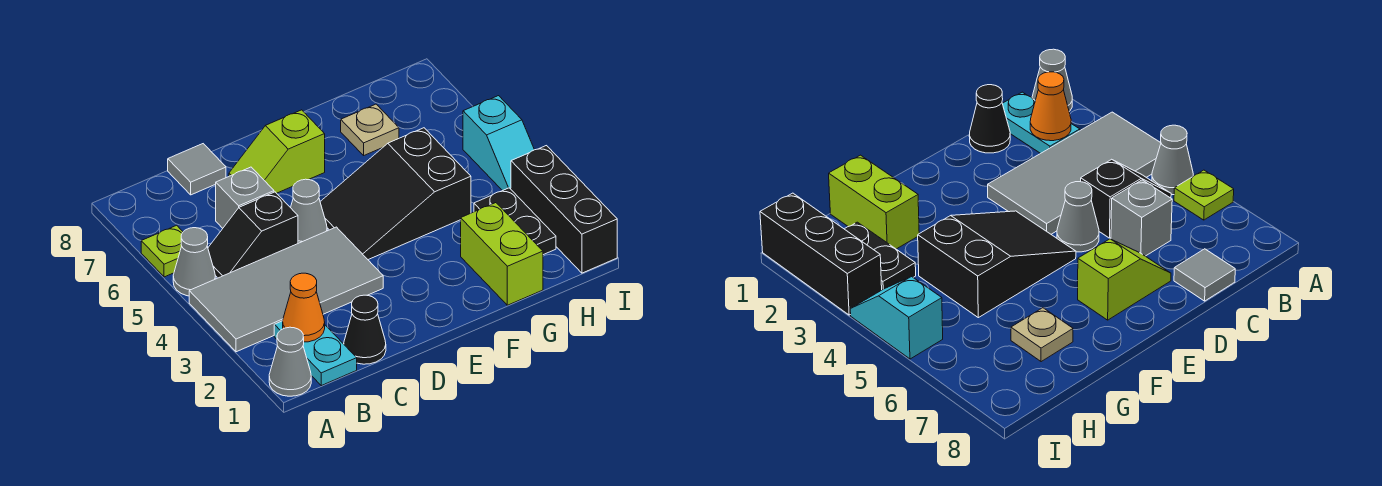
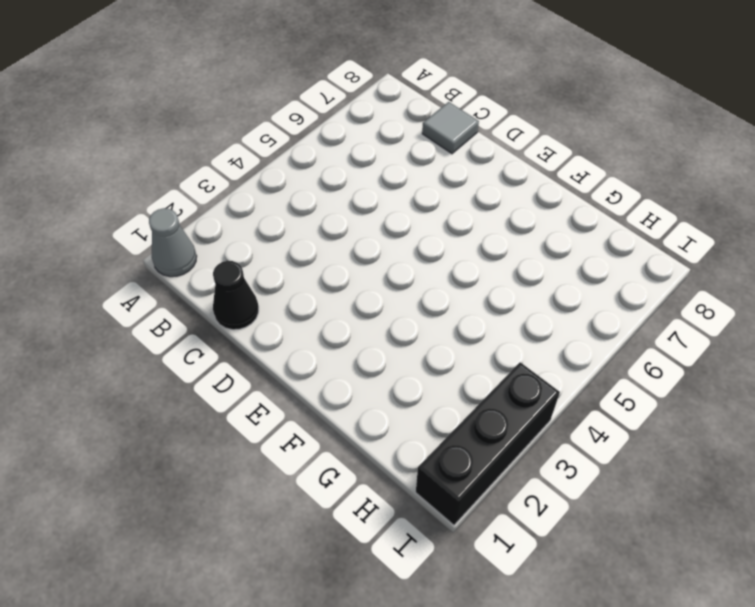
none -> grey 2x4 tile [189,227,383,352]
none -> grey 1x1 cone [173,228,215,296]
none -> lime 1x1 plate [141,225,183,277]

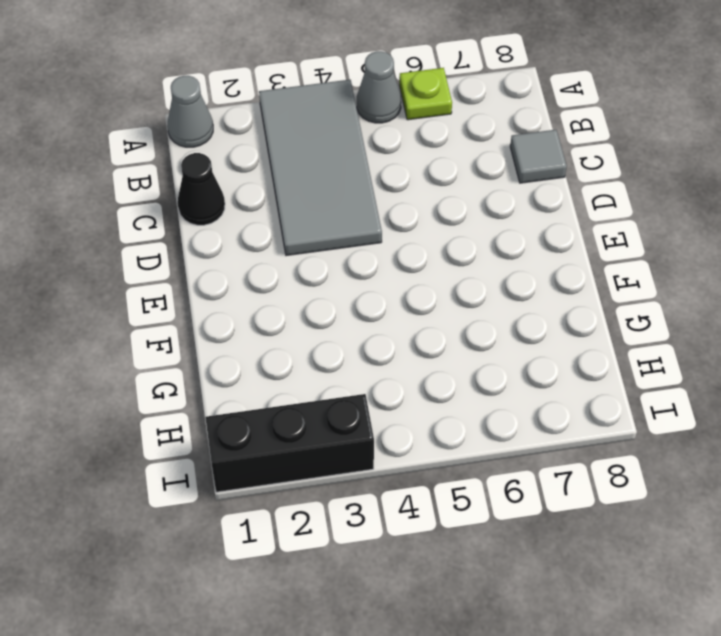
none -> cyan 1x2 plate [274,321,357,386]
none -> black 1x2 slope [208,192,298,278]
none -> grey 1x1 brick [216,167,274,228]

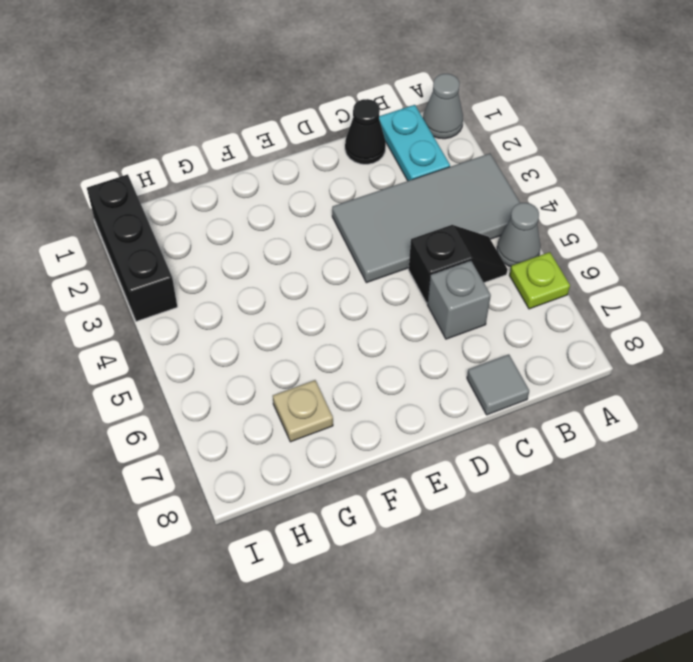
none -> grey 1x1 cone [291,179,327,243]
none -> lime 1x2 slope [229,110,325,193]
none -> black 2x3 slope [320,128,471,260]

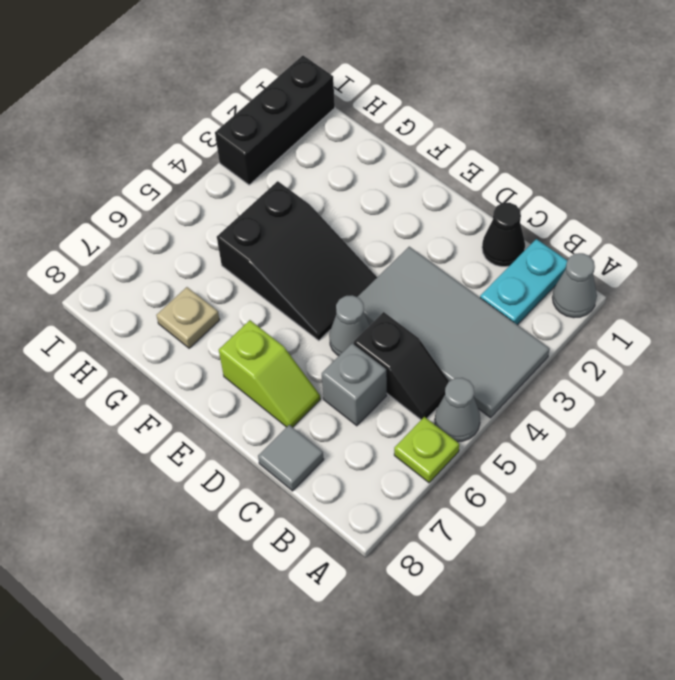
none -> lime 1x2 brick [461,203,543,305]
none -> black 1x2 plate [474,188,556,255]
none -> cyan 1x2 slope [463,96,534,191]

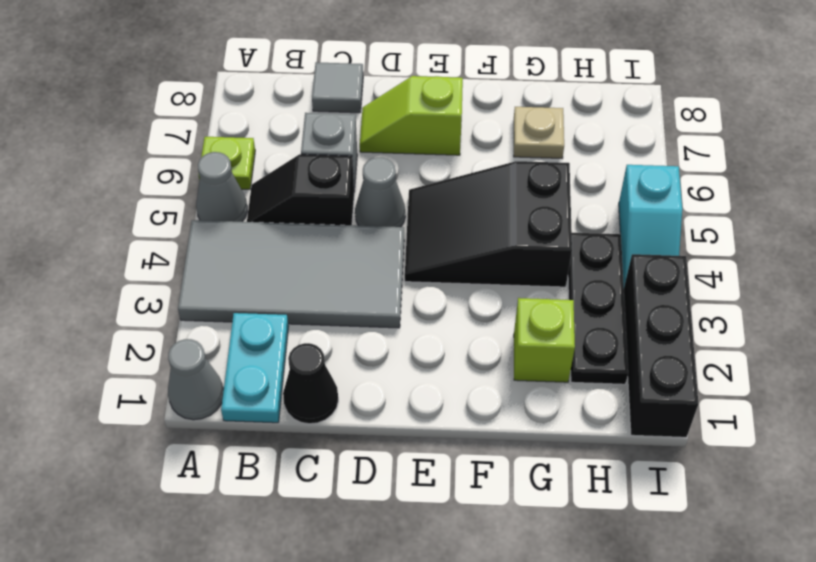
lime 1x1 brick [514,298,575,382] -> lime 1x2 brick [461,203,543,305]
black 1x3 plate [568,233,628,384] -> black 1x2 plate [474,188,556,255]
none -> orange 1x1 cone [283,273,325,342]

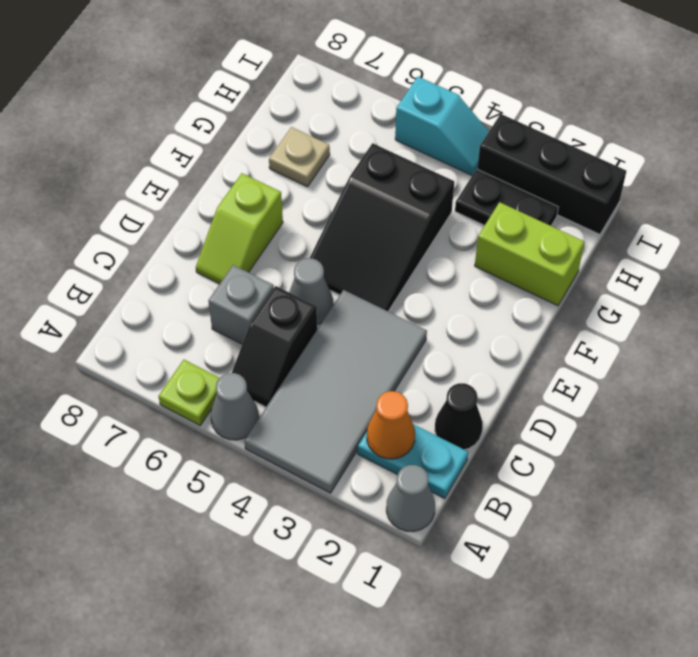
none -> grey 1x1 tile [168,144,226,195]

